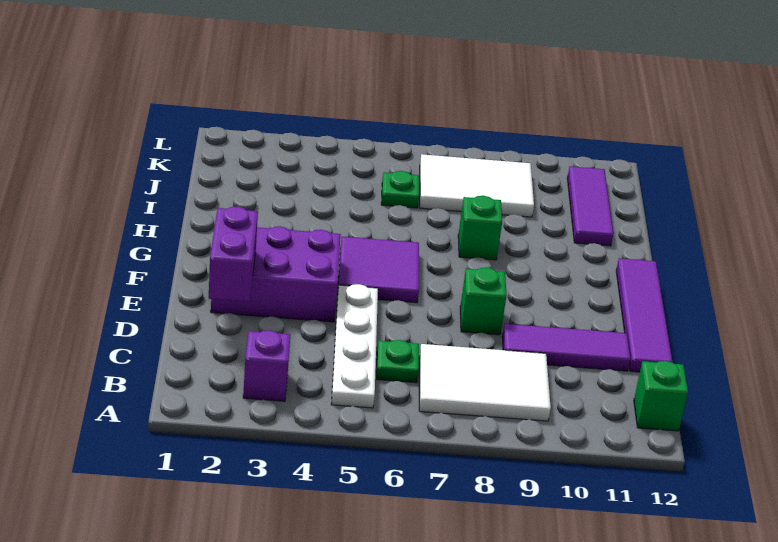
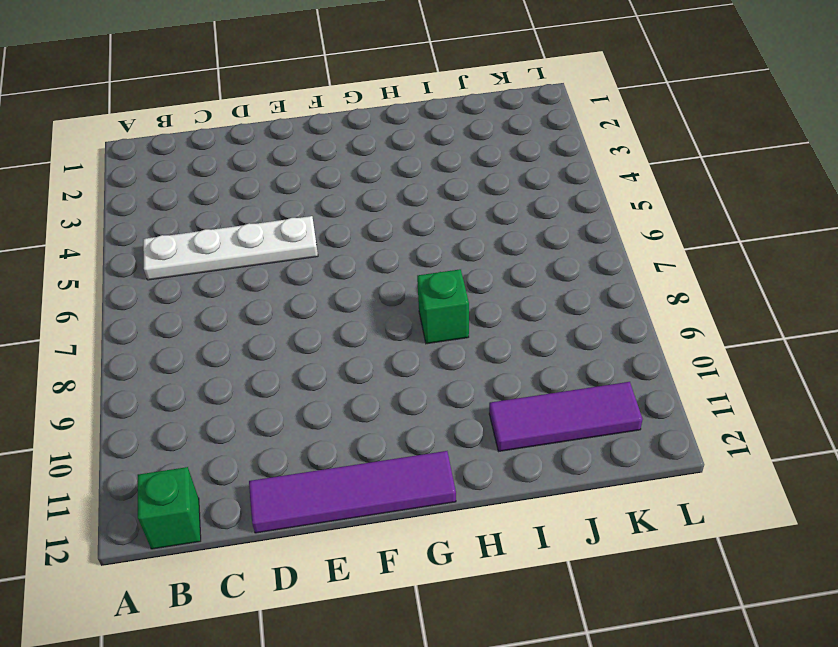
none -> purple 1x1 brick [243,330,290,401]
none -> white 2x3 tile [419,344,551,421]
none -> green 1x1 plate [376,340,419,383]

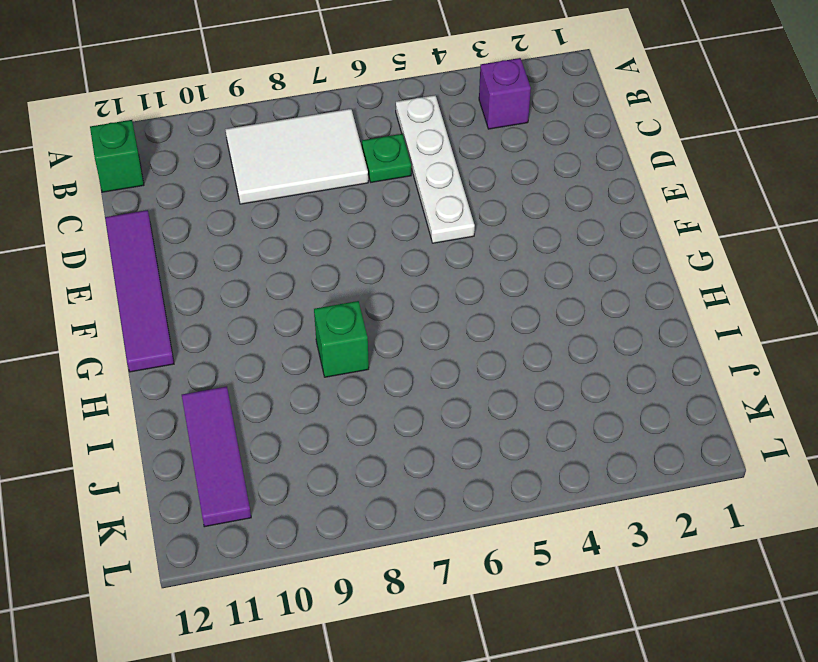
none -> purple 1x3 tile [502,324,630,371]
none -> purple 2x3 brick [211,226,341,322]
none -> green 1x1 brick [460,267,507,335]

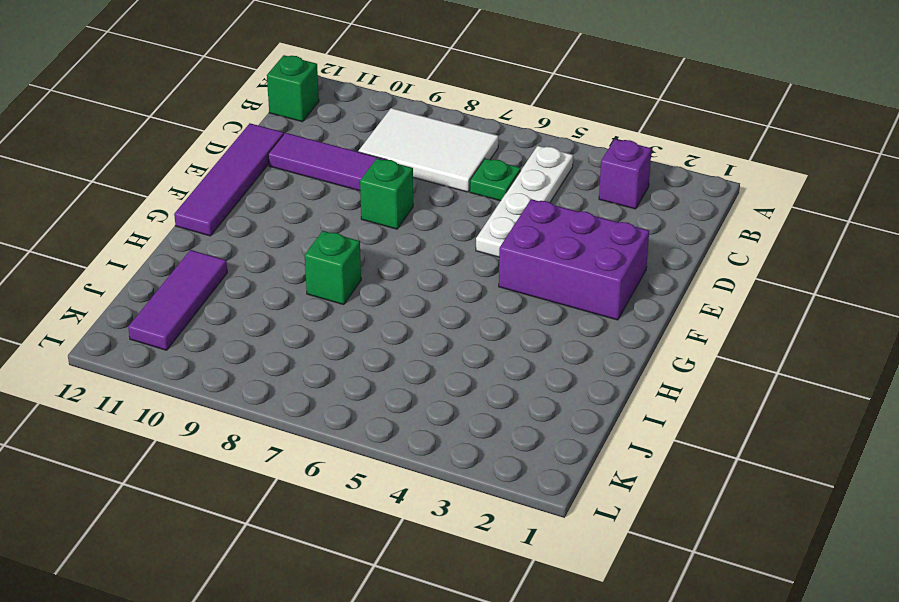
none -> purple 2x2 tile [338,237,419,303]
none -> green 1x1 plate [381,171,419,208]
none -> white 2x3 tile [420,154,534,217]

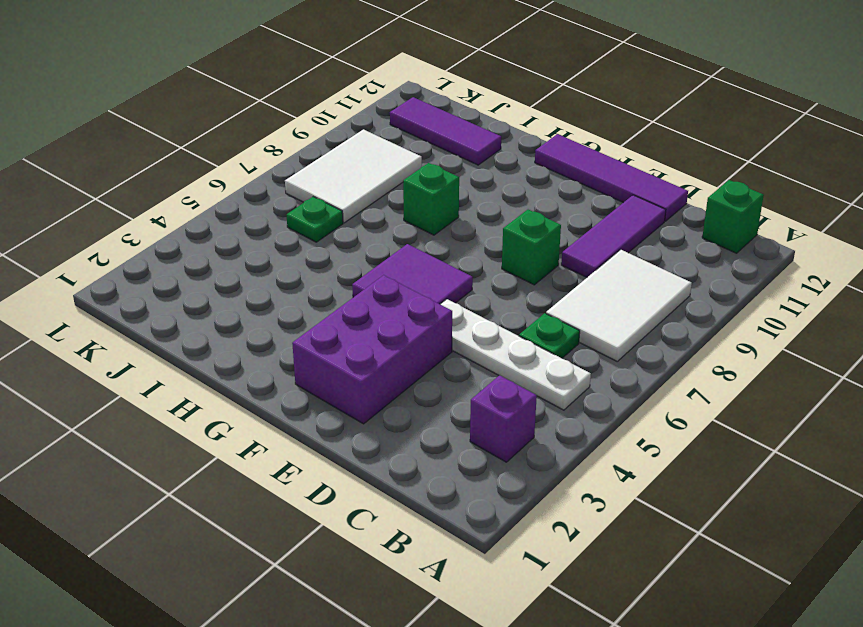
none -> purple 1x2 brick [209,207,258,302]

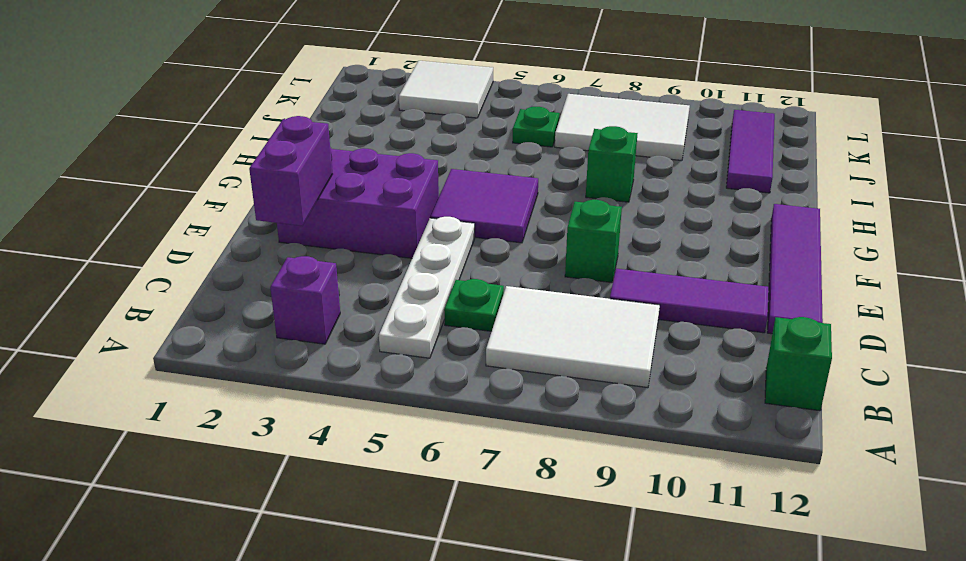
white 2x2 tile [399,61,493,118] -> none

